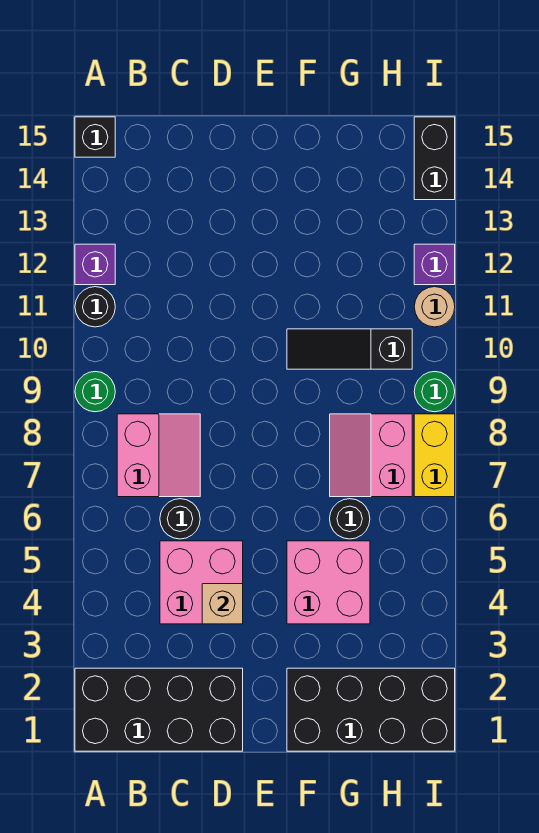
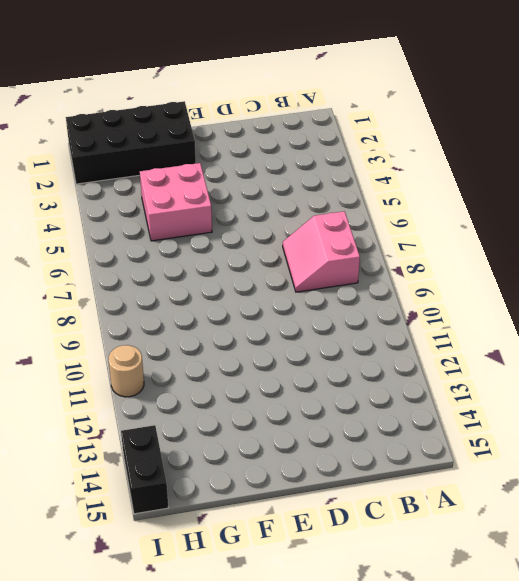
none -> black 2x4 brick [75,668,243,751]
none -> green 1x1 round brick [75,372,115,412]
none -> black 1x1 round brick [75,287,115,327]

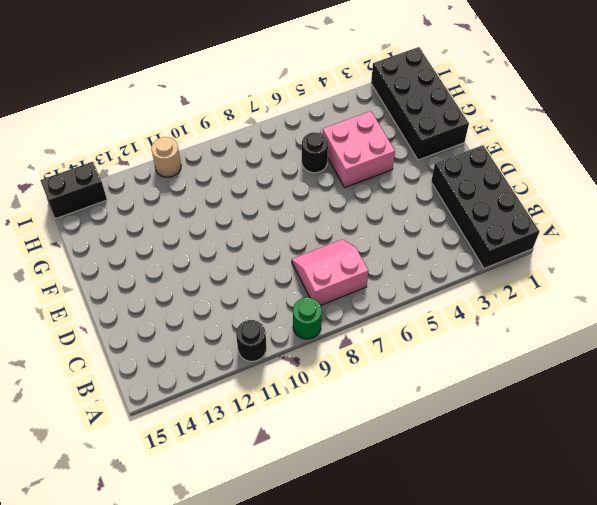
none -> purple 1x1 brick [75,244,115,285]
none -> black 1x1 brick [75,117,115,157]
none -> pink 2x2 brick [160,541,243,624]

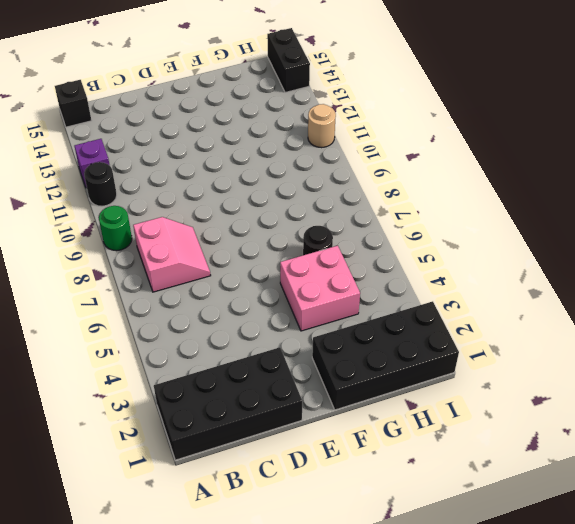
none -> pink 2x2 brick [160,541,243,624]
none -> black 1x1 round brick [160,499,200,539]
none -> black 1x3 slope [287,329,412,369]

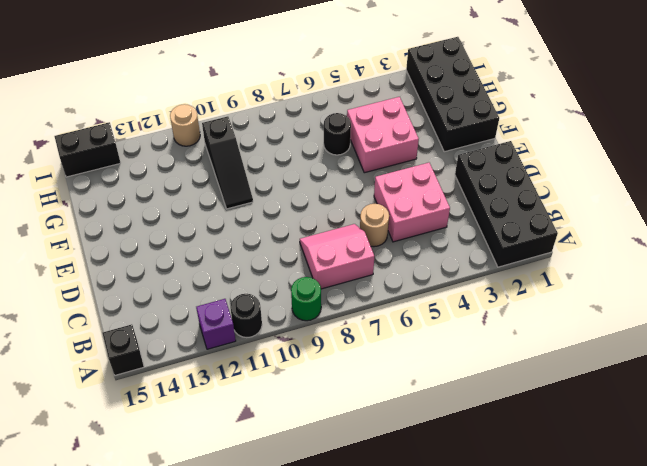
tan 1x1 round brick [360,204,389,247] -> black 1x1 round brick [160,499,200,539]
none -> pink 2x2 slope [330,414,412,497]
none -> yellow 1x2 brick [414,414,455,497]
none -> green 1x1 round brick [414,372,455,412]

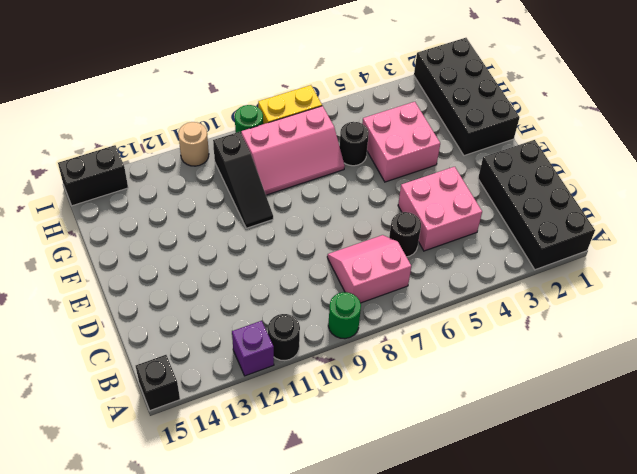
pink 2x3 slope [241,106,345,195] -> pink 2x2 slope [330,414,412,497]
none -> purple 1x1 brick [414,244,455,285]
none -> tan 1x1 brick [202,584,243,624]

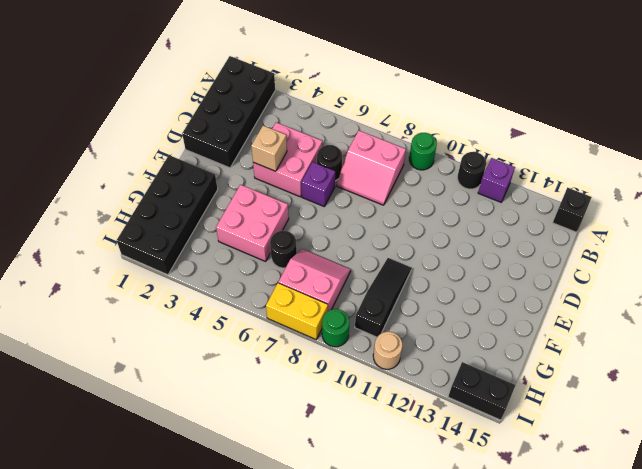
purple 1x1 brick [301,162,335,207] -> purple 1x1 brick moved to [414,244,455,285]

